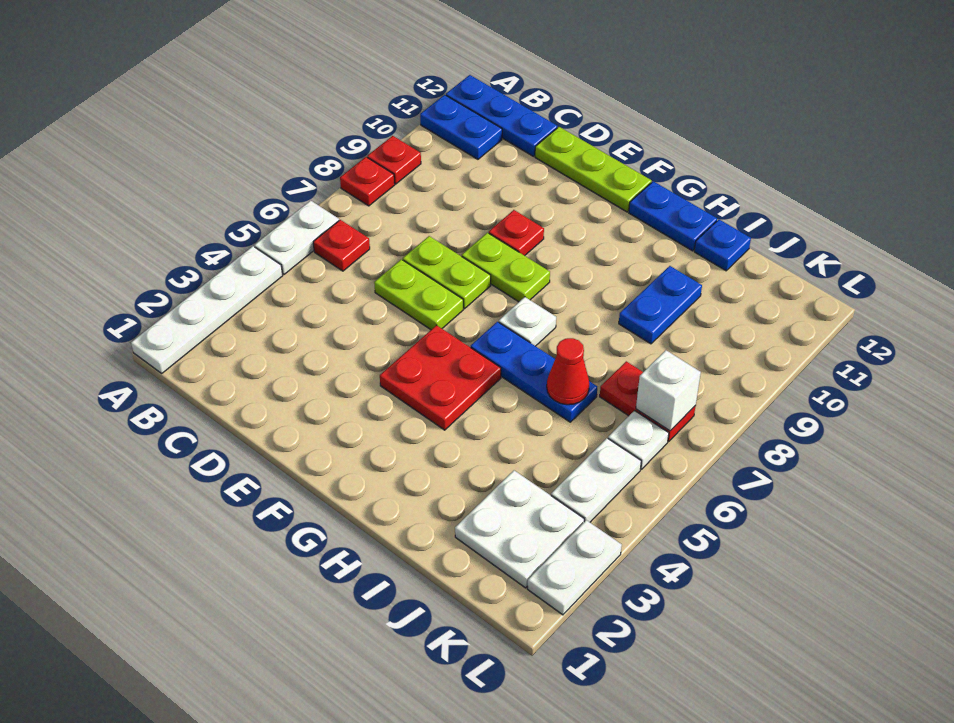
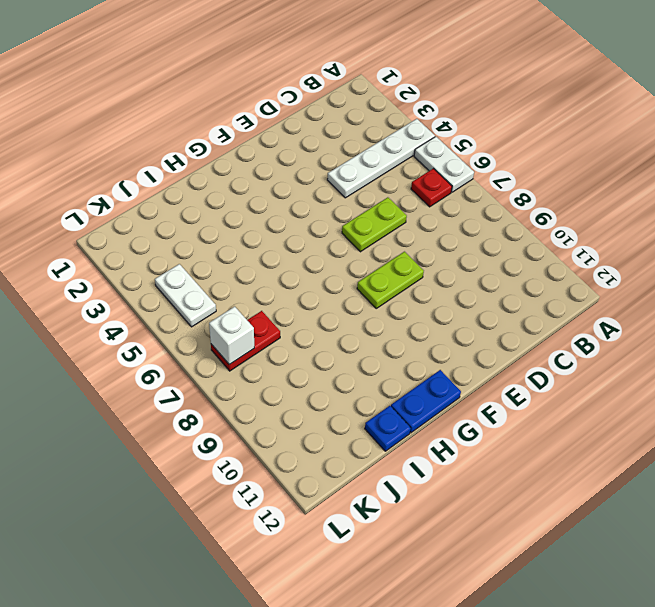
white 1x4 plate [327,119,435,198] -> white 1x4 plate turned to [131,246,283,373]
none -> red 1x1 plate [340,157,395,206]
none -> red 1x1 plate [367,136,421,184]
none -> blue 1x2 plate [420,95,502,159]

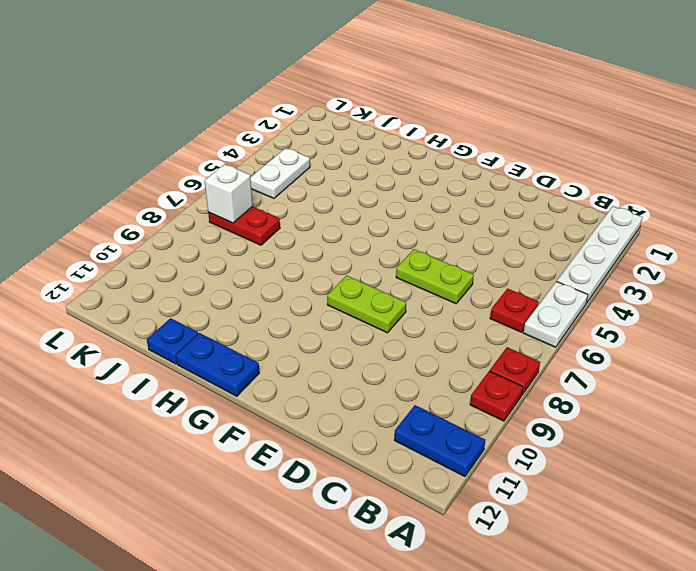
none -> blue 1x3 plate [446,75,557,156]
none -> lime 1x2 plate [403,236,491,309]
none -> lime 1x3 plate [535,127,651,212]

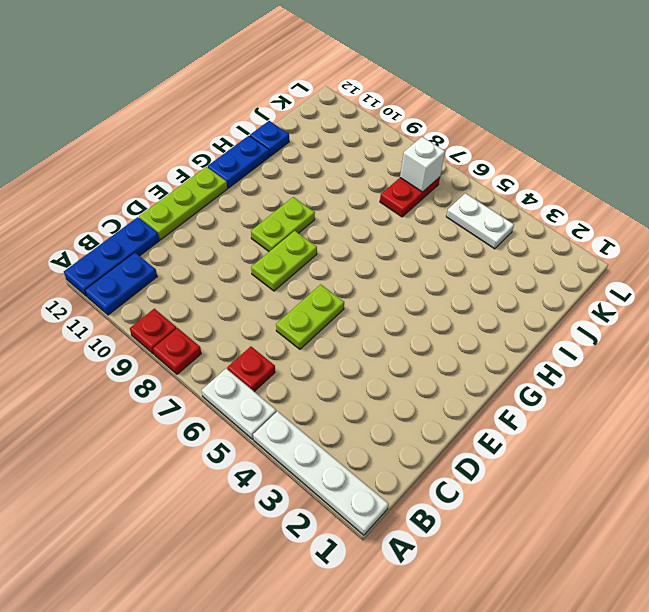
lime 1x2 plate [251,197,315,251] -> lime 1x2 plate moved to [403,236,491,309]
none -> red 1x1 plate [489,210,544,256]
none -> red 2x2 plate [380,325,501,430]
none -> blue 1x3 plate [471,322,597,422]

